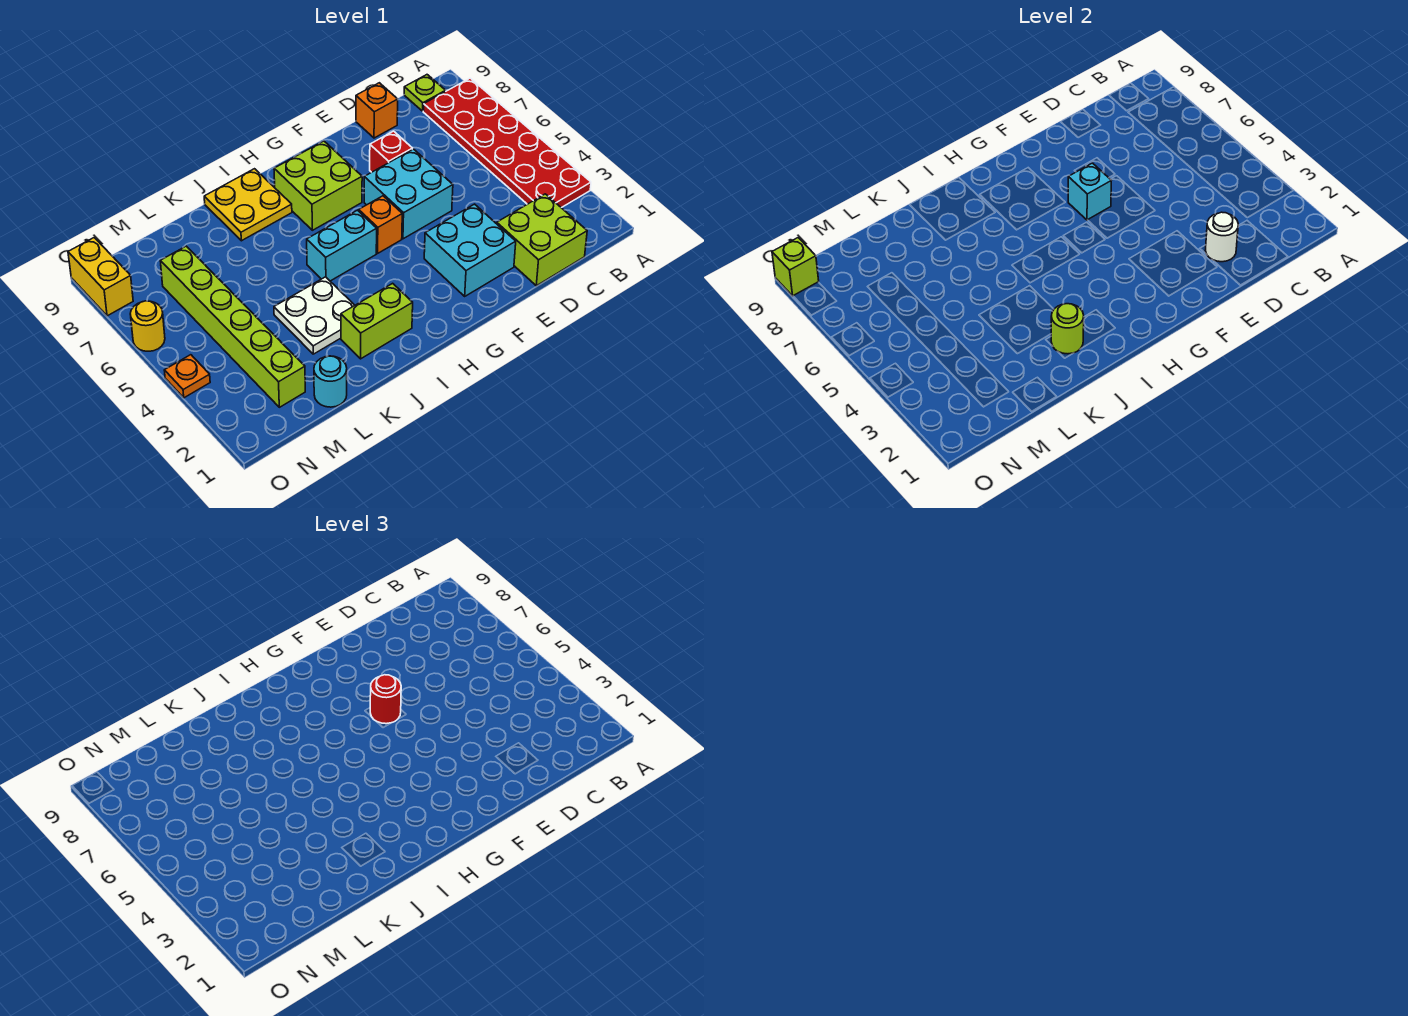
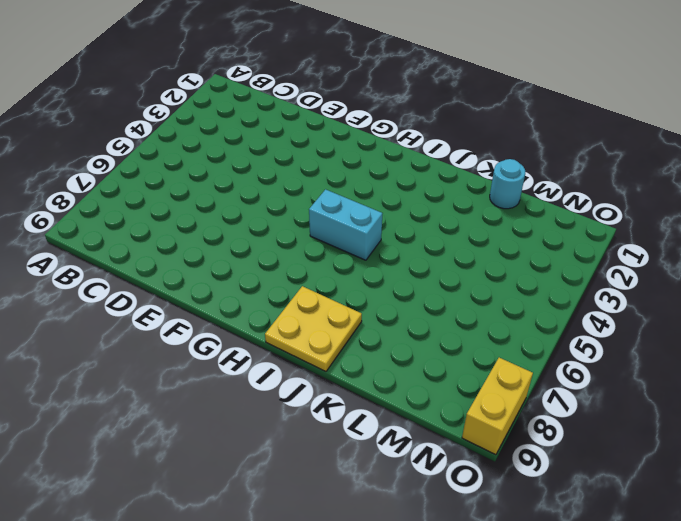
none -> red 2x6 plate [423,78,591,208]
none -> lime 1x1 plate [404,75,446,111]
none -> lime 2x2 brick [497,194,587,286]

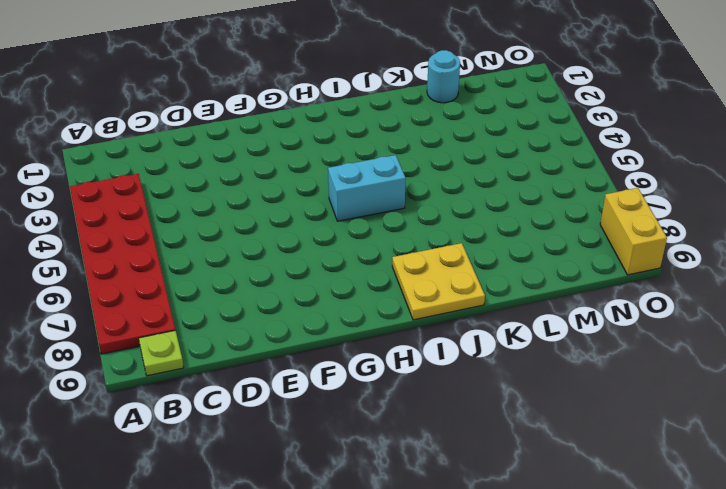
none -> lime 2x2 brick [497,194,587,286]
none -> orange 1x1 brick [356,83,398,138]
none -> cyan 2x2 brick [424,204,516,296]

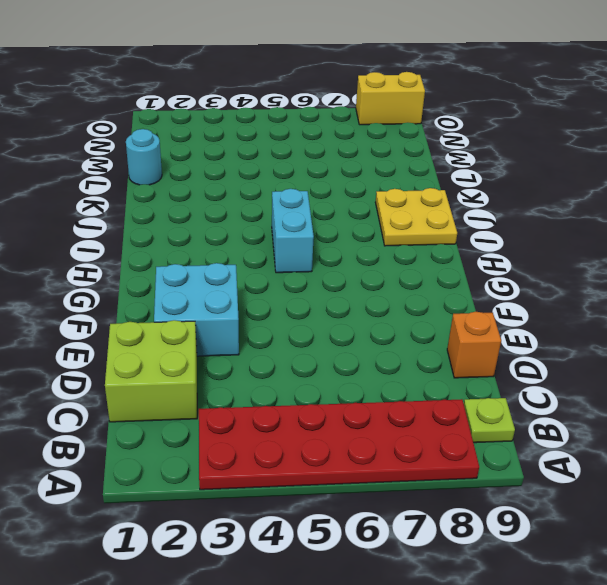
none -> cyan 2x2 brick [364,149,453,239]
none -> red 1x1 brick [370,131,412,172]
none -> orange 1x1 brick [359,196,402,253]

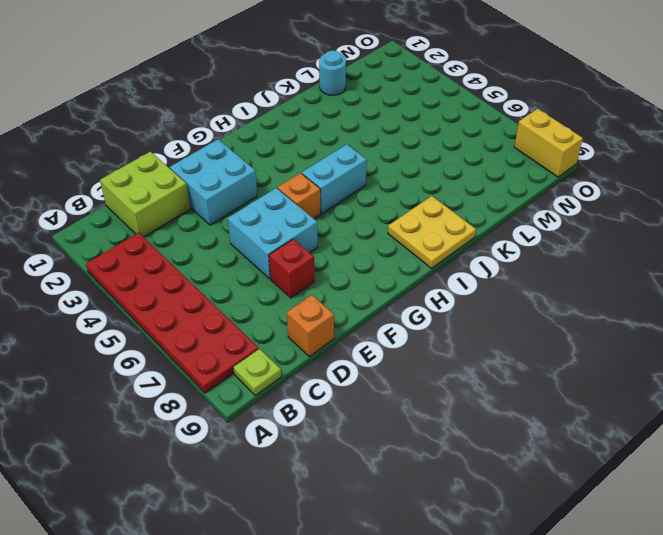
none -> lime 2x2 brick [274,141,362,230]
none -> lime 1x2 brick [341,283,413,359]
none -> white 2x2 plate [274,277,355,354]

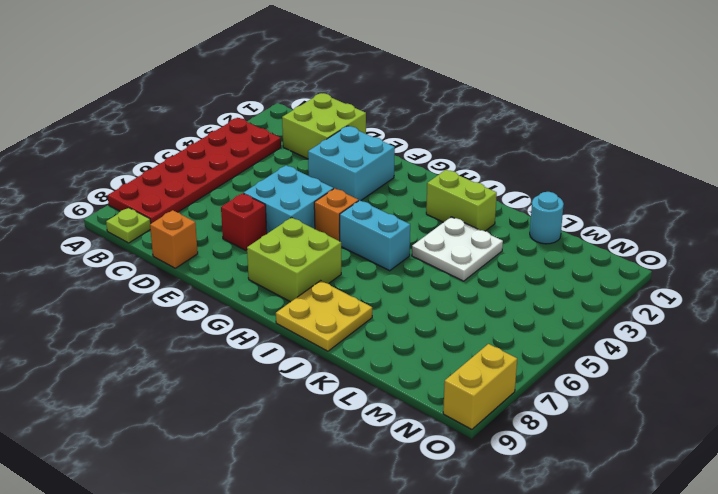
none -> lime 1x6 brick [160,246,305,407]
none -> orange 1x1 plate [164,355,210,398]
none -> yellow 1x1 round brick [130,301,165,351]

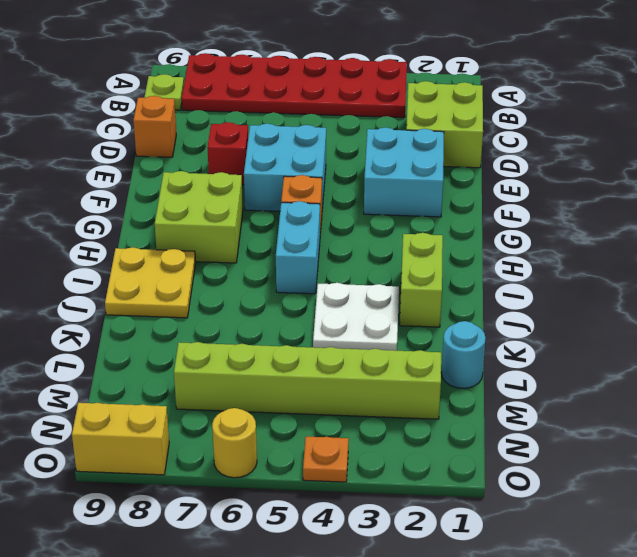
none -> white 1x1 round brick [1205,212,1238,262]
none -> cyan 1x1 brick [1068,163,1111,220]
none -> lime 1x1 round brick [1051,304,1084,354]

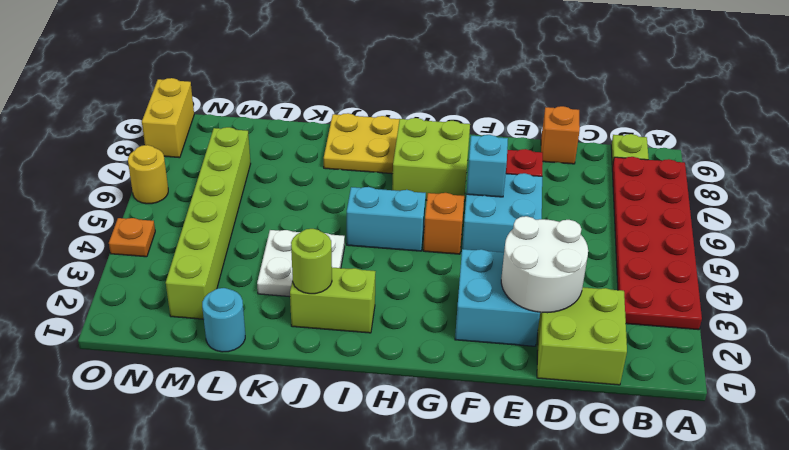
white 2x2 round brick [501,216,588,313] -> white 1x1 round brick [1205,212,1238,262]
none -> lime 1x1 brick [772,238,819,296]
none -> red 1x1 round brick [370,675,401,724]

